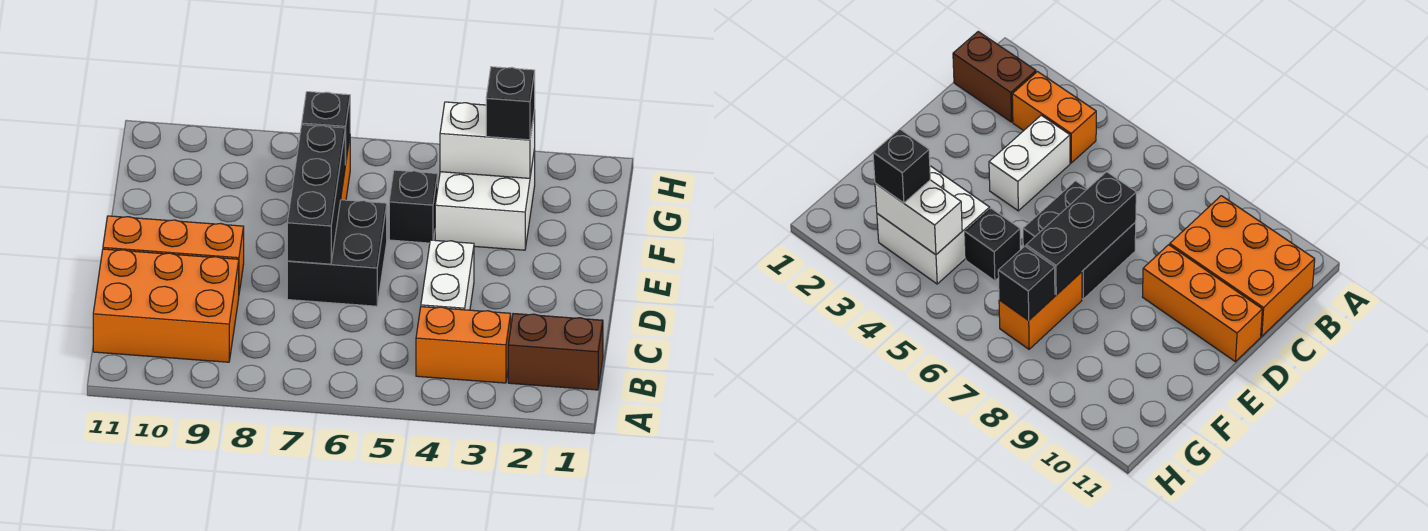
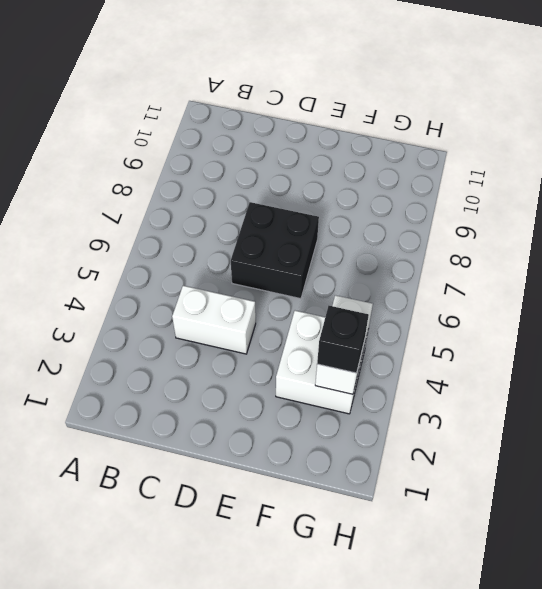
none -> brown 1x2 brick [508,314,603,390]
none -> orange 1x2 brick [416,307,511,383]
none -> orange 2x3 brick [93,249,239,362]

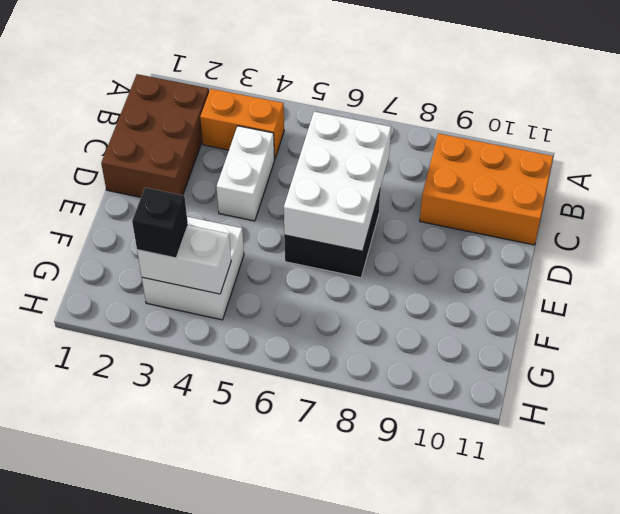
brown 2x3 brick [101,74,209,197] -> brown 1x2 brick [508,314,603,390]
white 2x3 brick [284,112,391,251] -> black 1x3 brick [287,125,345,264]
none -> orange 1x3 brick [103,216,244,292]
none -> black 1x1 brick [389,170,438,243]
none -> orange 1x2 brick [999,272,1082,349]

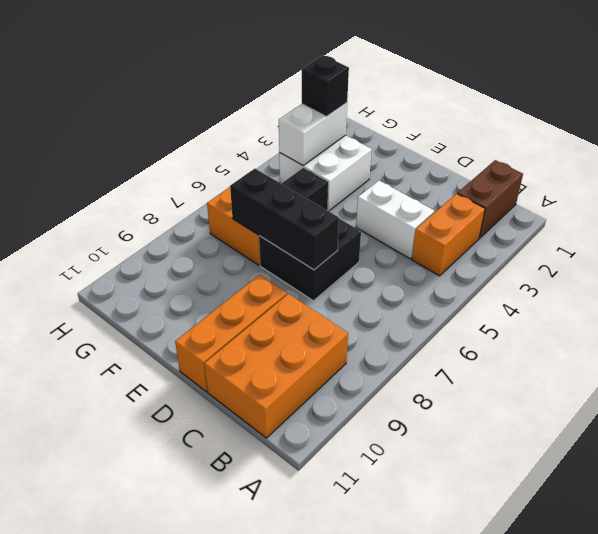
none -> black 1x1 brick [302,92,350,164]

